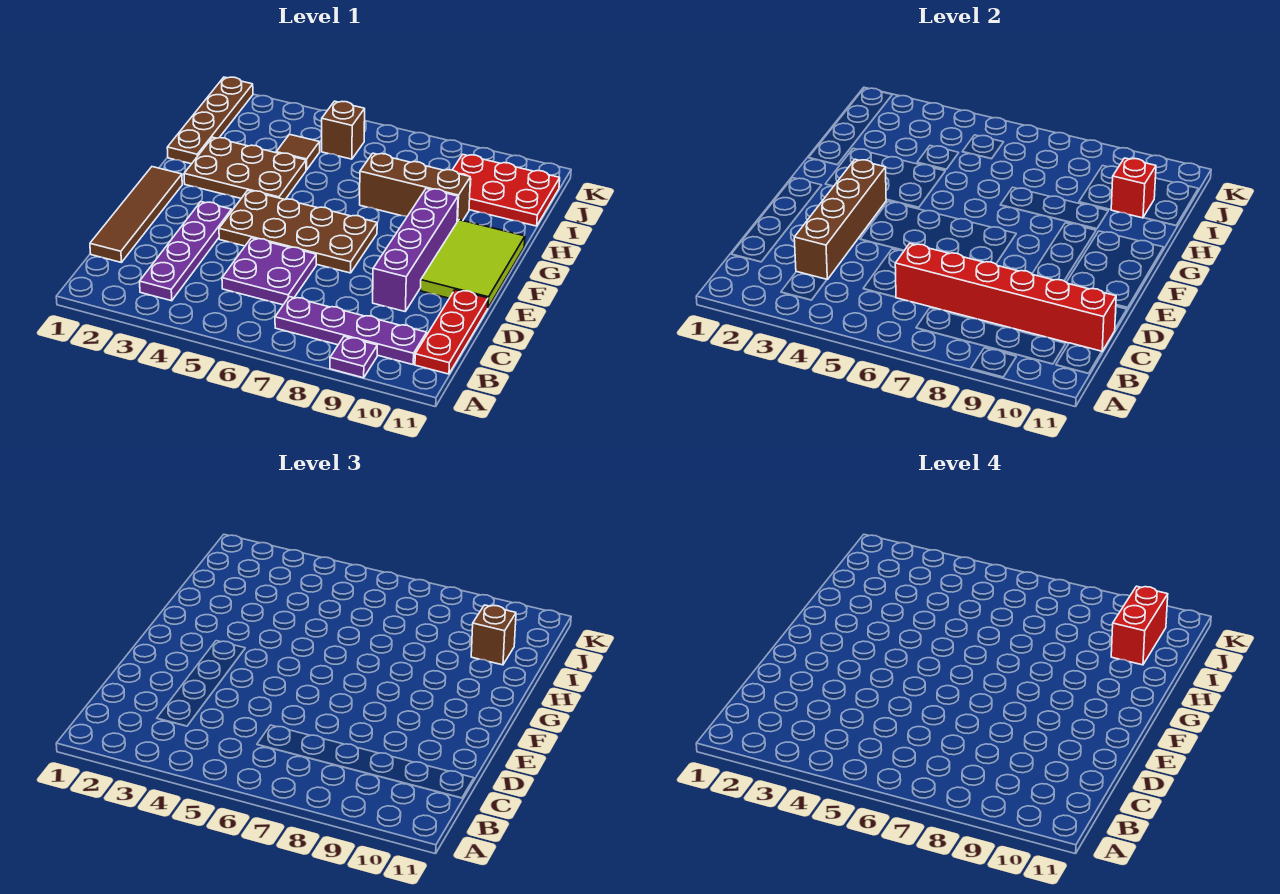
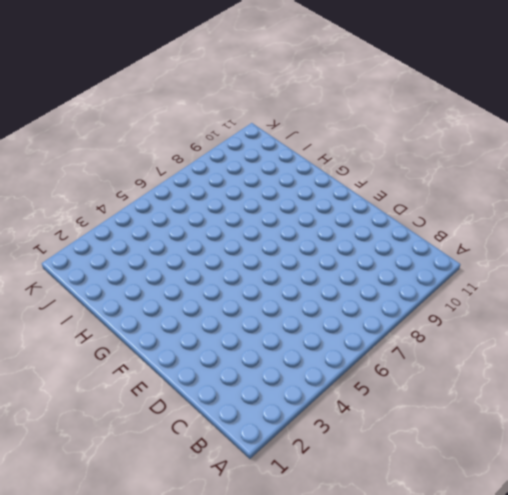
none -> purple 1x1 plate [330,336,377,378]
none -> purple 1x4 plate [140,202,232,301]
none -> purple 1x4 plate [275,297,427,365]

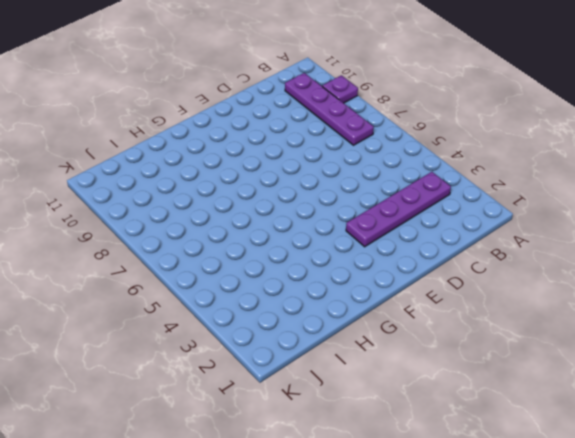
none -> red 1x3 plate [415,290,488,374]
none -> brown 1x4 tile [90,167,182,263]
none -> purple 2x2 plate [222,238,316,305]

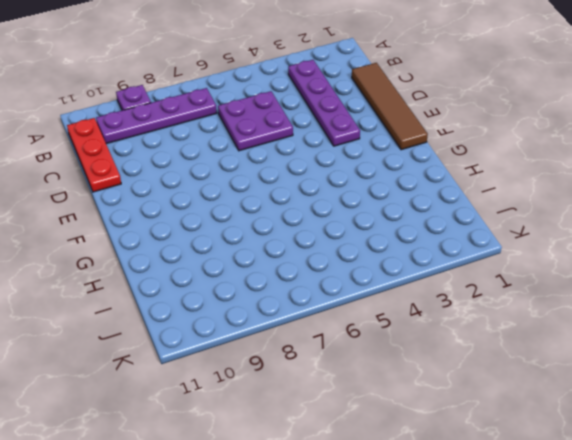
none -> purple 1x4 brick [373,188,458,311]
none -> brown 2x4 plate [219,190,377,273]
none -> lime 2x3 tile [420,220,525,308]

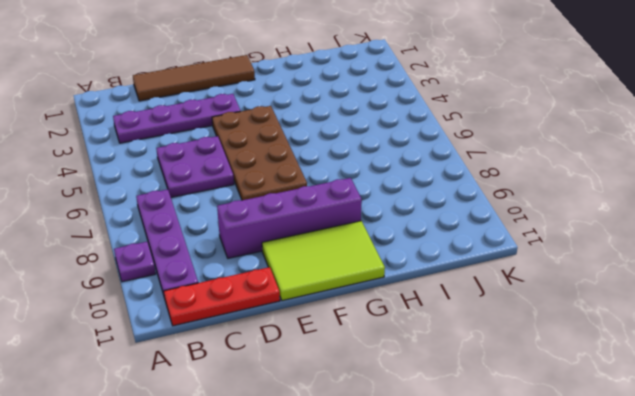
none -> brown 2x3 plate [184,137,306,200]
none -> brown 1x4 plate [167,77,253,164]
none -> brown 1x3 brick [360,153,470,222]

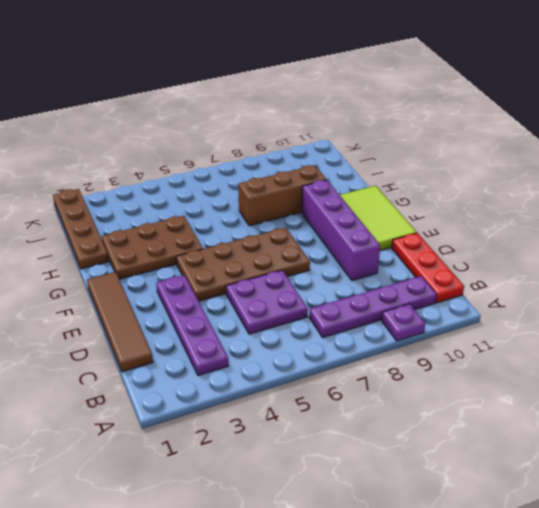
none -> brown 1x1 tile [276,134,320,170]
none -> red 2x3 plate [453,155,560,226]
none -> brown 1x1 brick [322,101,365,159]

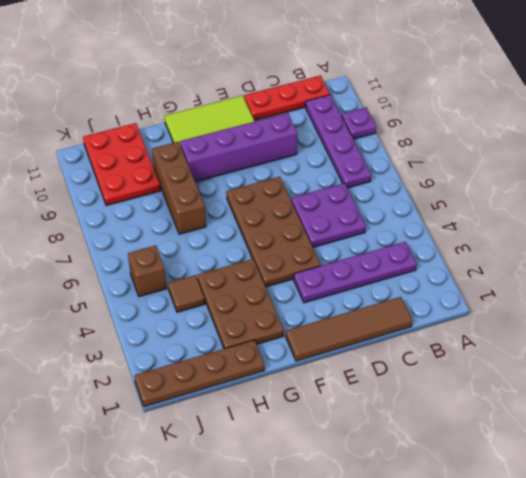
none -> brown 1x4 brick [794,159,887,279]
none -> red 1x6 brick [895,244,1116,352]
none -> red 1x1 brick [1111,158,1156,218]

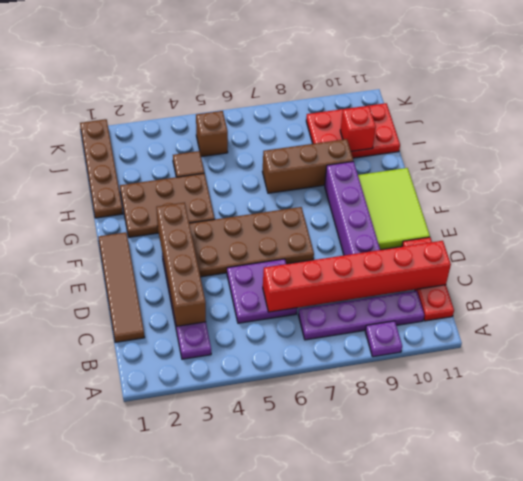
none -> brown 1x1 brick [471,605,516,665]
none -> red 1x2 brick [1111,586,1168,665]

